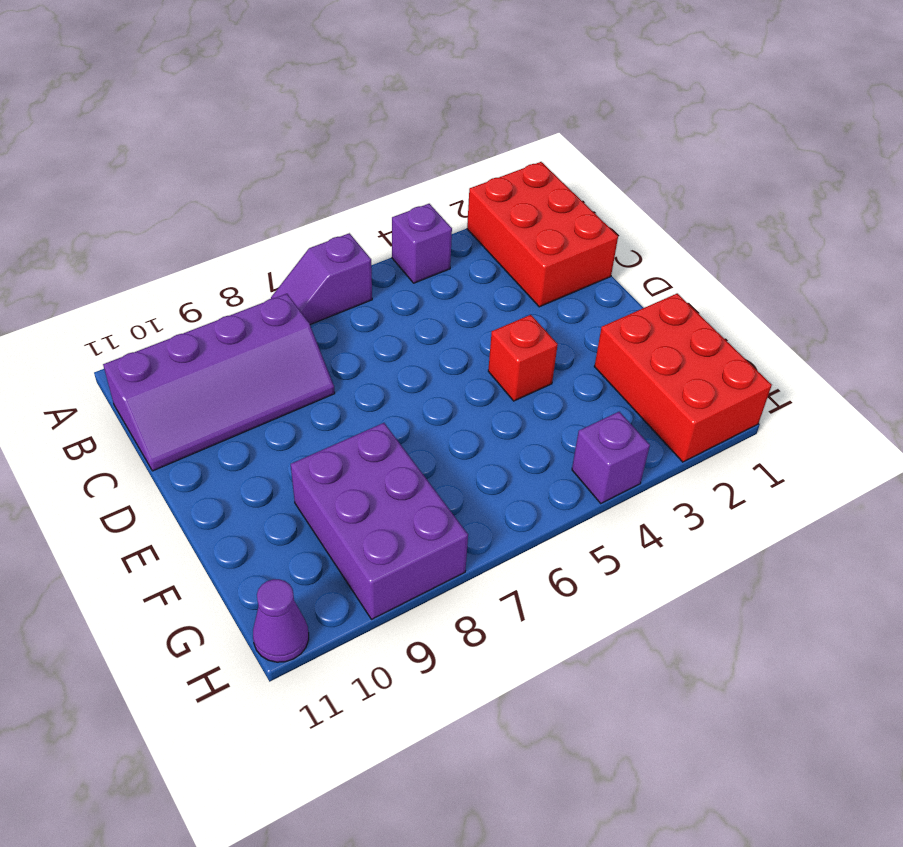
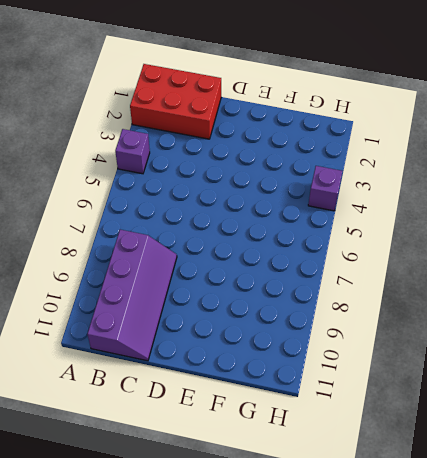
none -> purple 1x2 slope [271,233,372,325]
none -> red 1x1 brick [488,315,558,401]

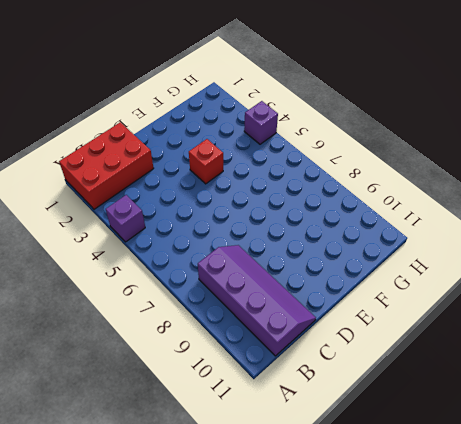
none -> purple 1x2 slope [271,233,372,325]
none -> red 2x3 brick [594,293,772,462]

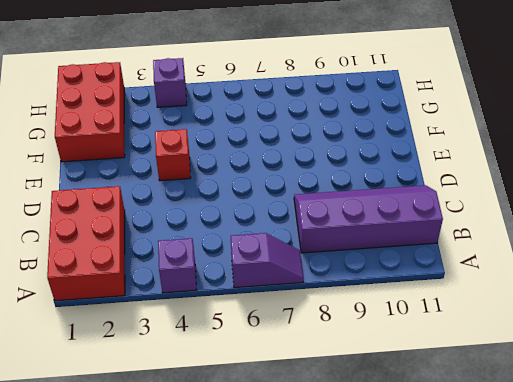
none -> purple 2x3 brick [291,423,468,619]
none -> purple 1x1 cone [253,579,309,662]

